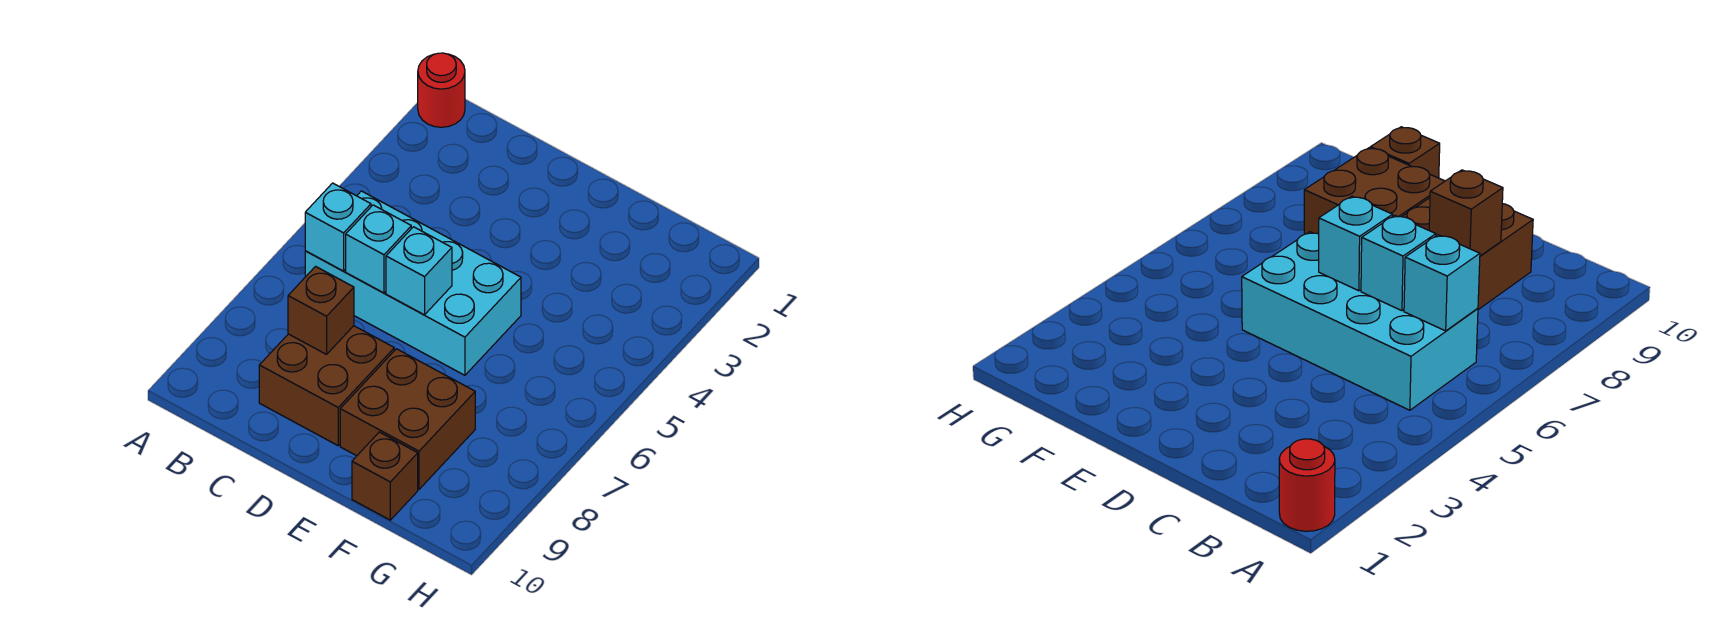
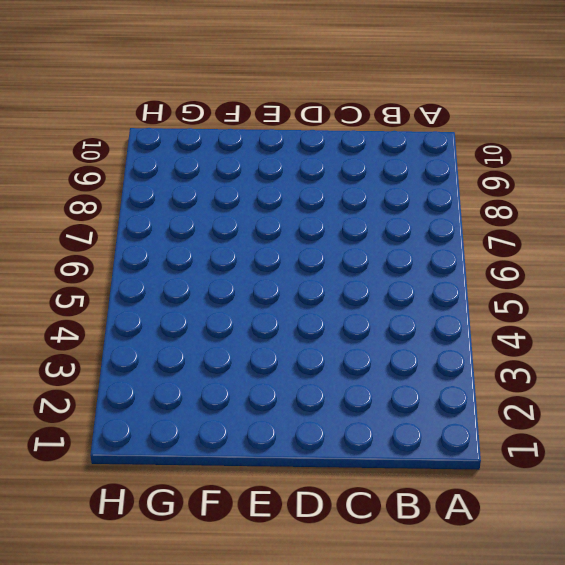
none -> red 1x1 round brick [418,53,465,127]
none -> cyan 2x4 brick [305,191,521,375]

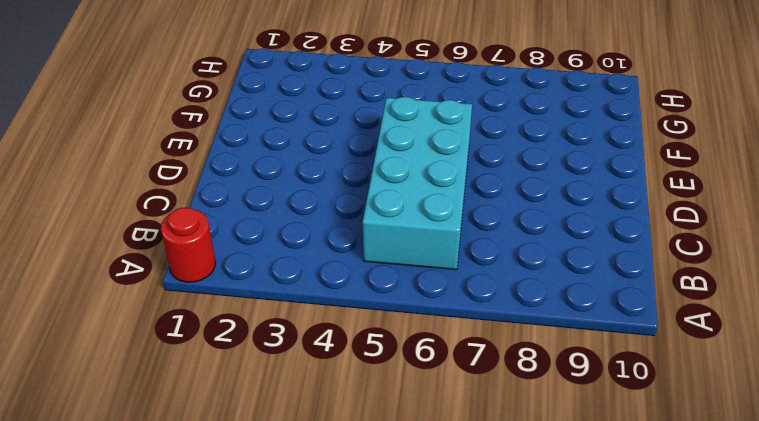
none -> brown 2x2 brick [259,326,394,446]
none -> brown 2x2 brick [340,349,475,489]

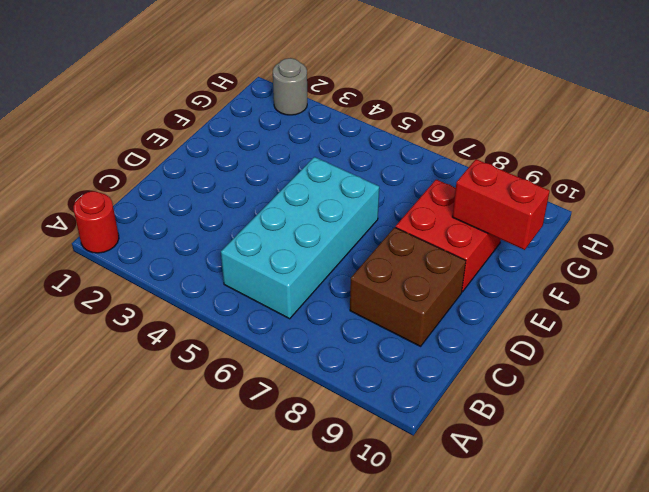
red 2x2 brick [396,180,501,292] -> brown 2x2 brick [340,349,475,489]
red 1x2 brick [452,159,550,250] -> none
grey 1x1 round brick [273,58,307,115] -> none
none -> brown 1x1 brick [352,432,418,520]
none -> cyan 1x1 brick [305,183,371,271]

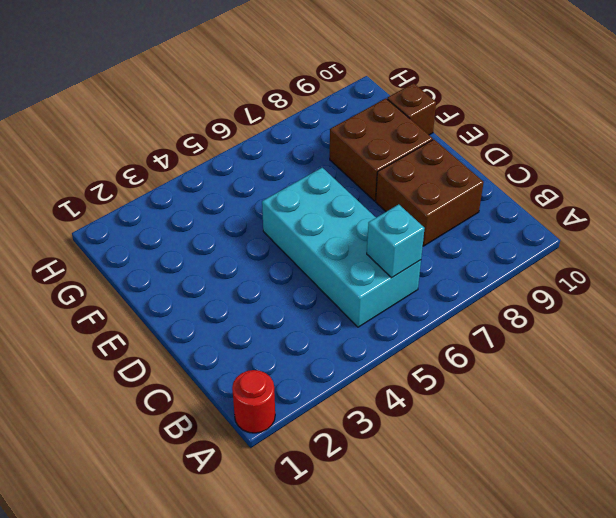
none -> cyan 1x1 brick [346,205,411,293]
none -> brown 1x1 brick [288,266,354,354]

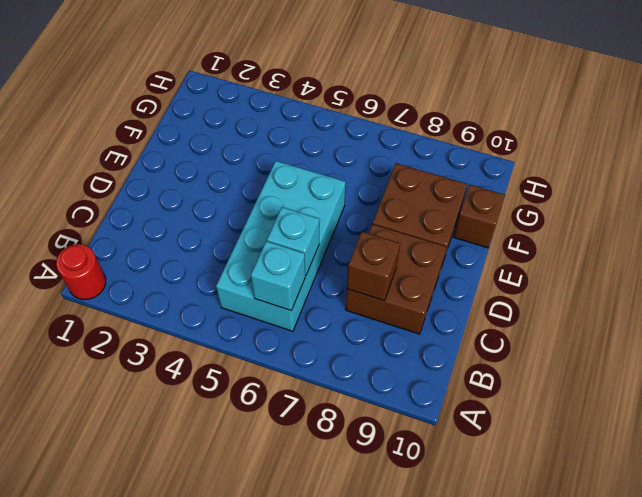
none -> cyan 1x1 brick [386,227,452,315]

